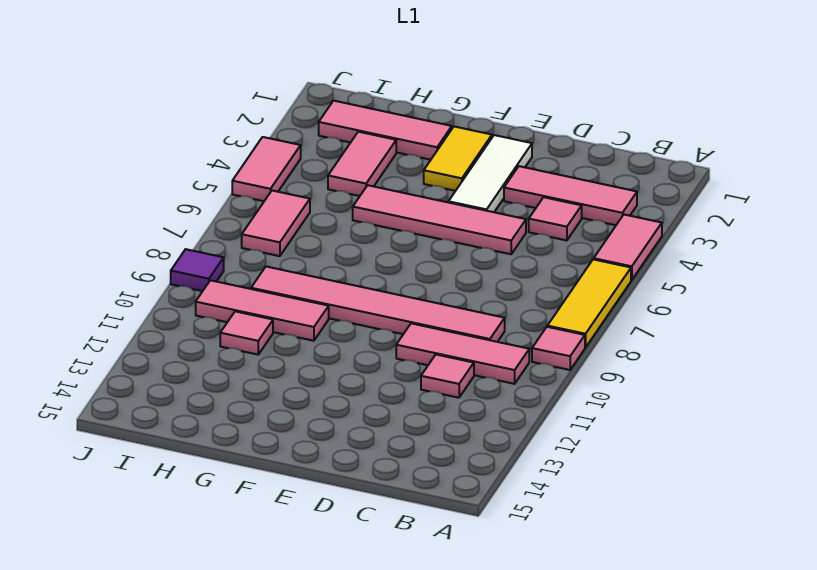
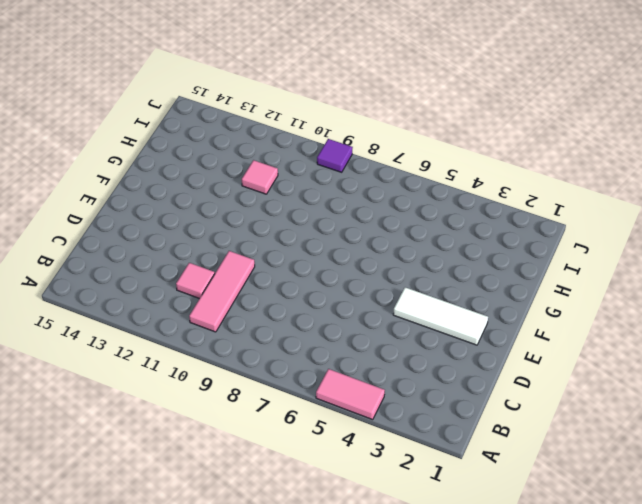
none -> yellow 1x3 tile [547,259,631,348]
none -> pink 1x1 tile [532,327,585,370]
none -> pink 1x3 tile [504,166,637,225]

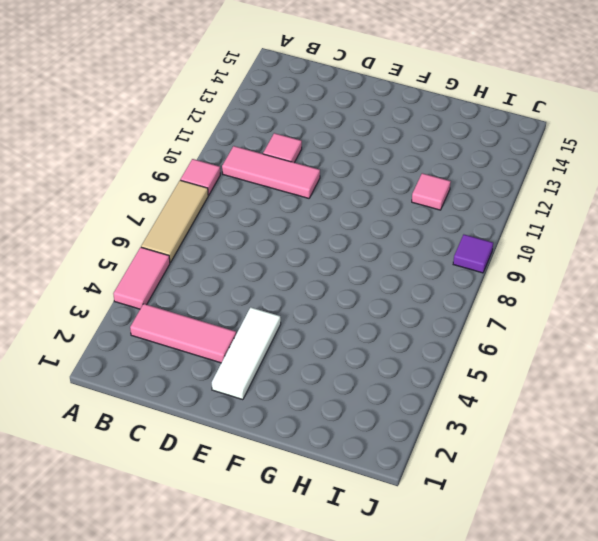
tan 1x3 tile [141,180,208,262] -> yellow 1x3 tile [547,259,631,348]
none -> pink 1x1 tile [529,197,582,240]
none -> pink 1x6 tile [251,267,505,342]
none -> pink 1x4 tile [353,185,526,254]

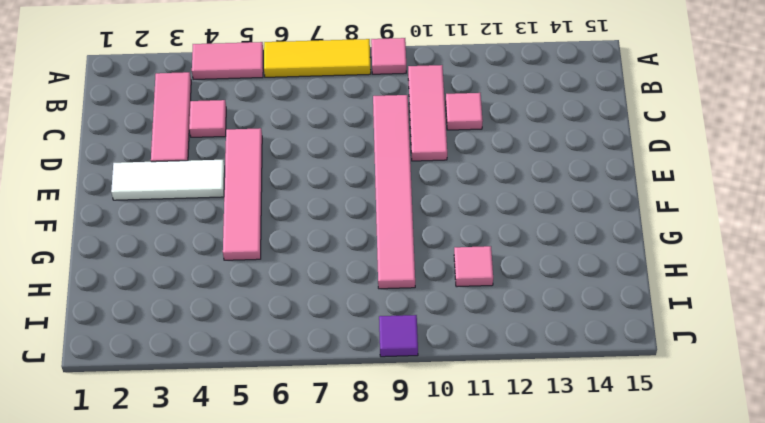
none -> yellow 1x2 tile [424,127,492,191]
none -> pink 1x3 tile [319,101,452,160]
none -> pink 1x3 tile [196,280,329,341]

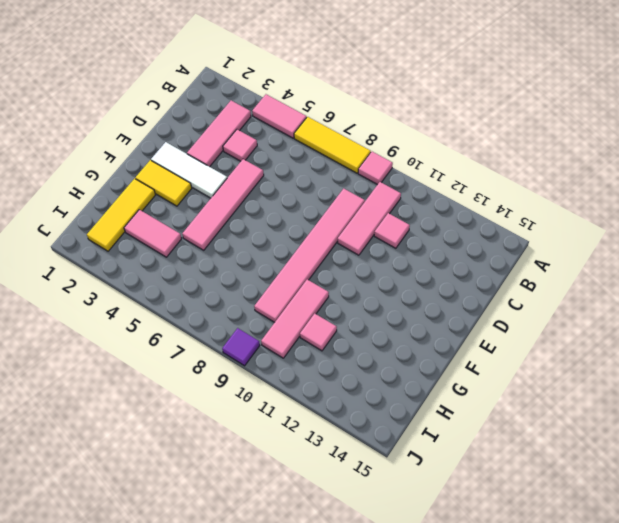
yellow 1x3 tile [87,179,155,251] -> pink 1x3 tile [319,101,452,160]
none -> pink 1x2 tile [242,191,310,256]
none -> pink 1x2 tile [232,137,301,201]

